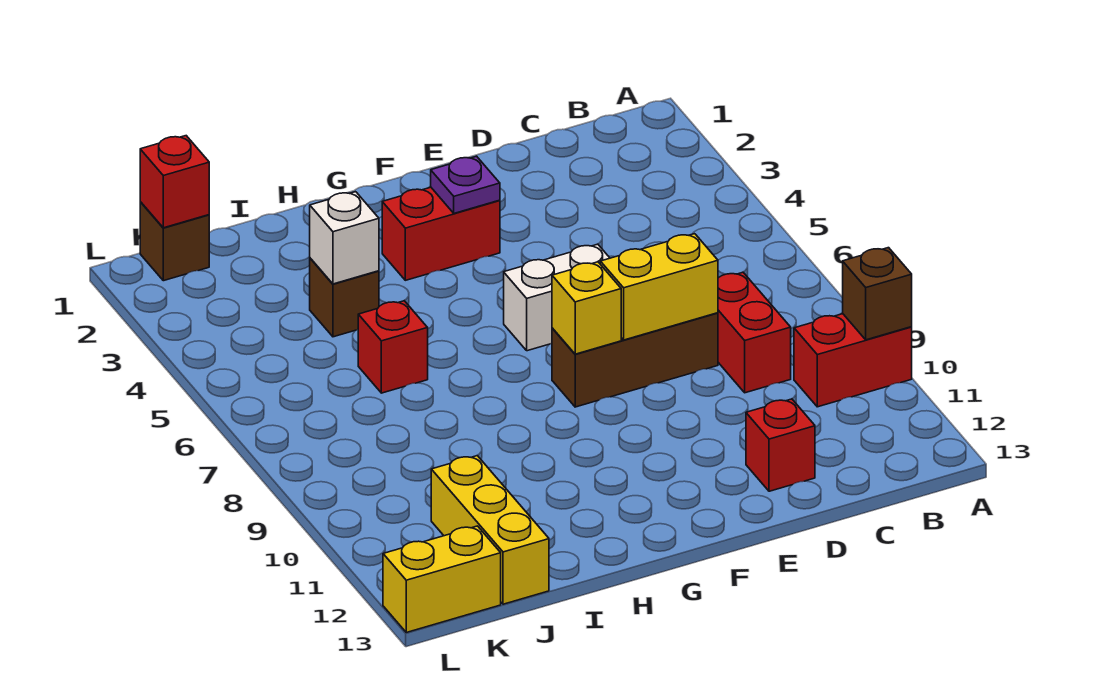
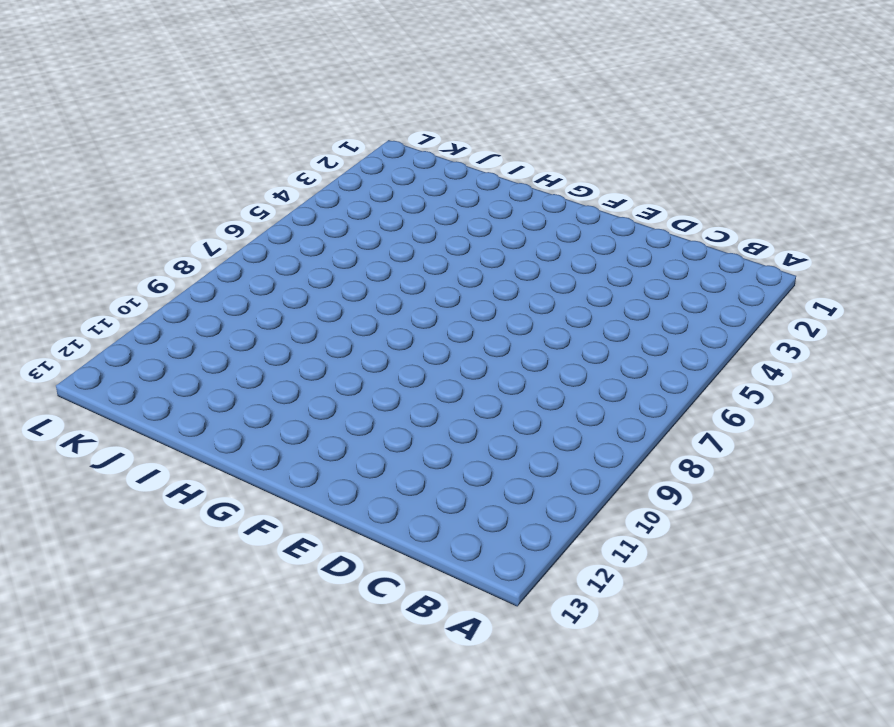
none -> red 1x2 brick [794,314,912,407]
none -> red 1x2 brick [718,272,791,393]
none -> brown 1x3 brick [552,313,718,407]

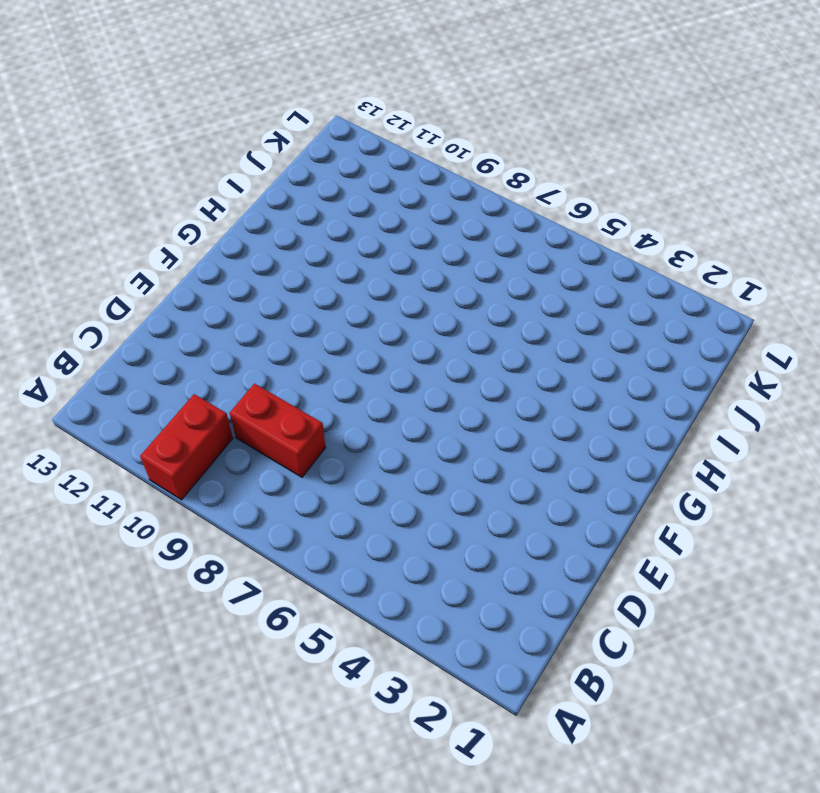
none -> brown 1x3 brick [552,313,718,407]
none -> red 1x1 brick [746,399,815,491]
none -> white 1x2 brick [504,244,609,351]

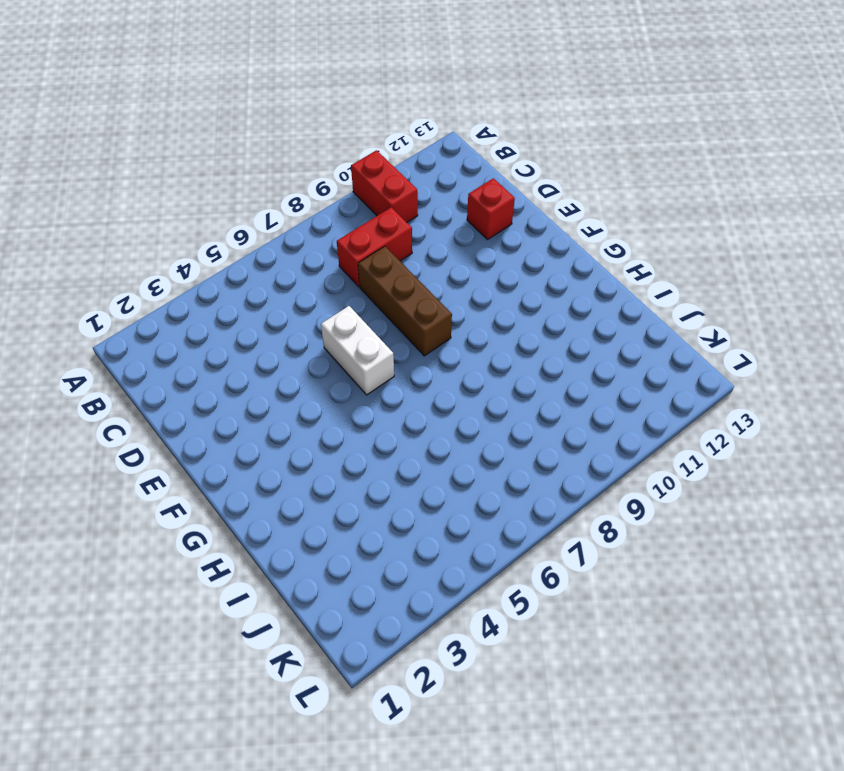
none -> red 1x2 brick [382,187,500,280]
none -> brown 1x1 brick [310,258,379,337]
none -> red 1x1 brick [358,301,428,393]

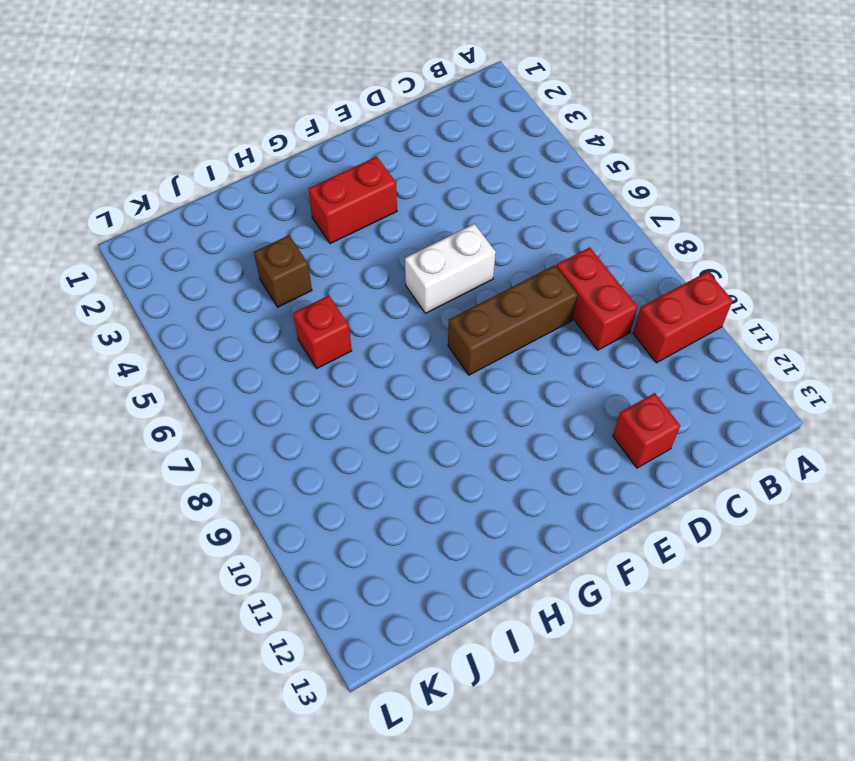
none -> yellow 1x3 brick [431,456,549,604]
none -> brown 1x1 brick [140,202,209,281]
none -> yellow 1x2 brick [383,526,501,632]

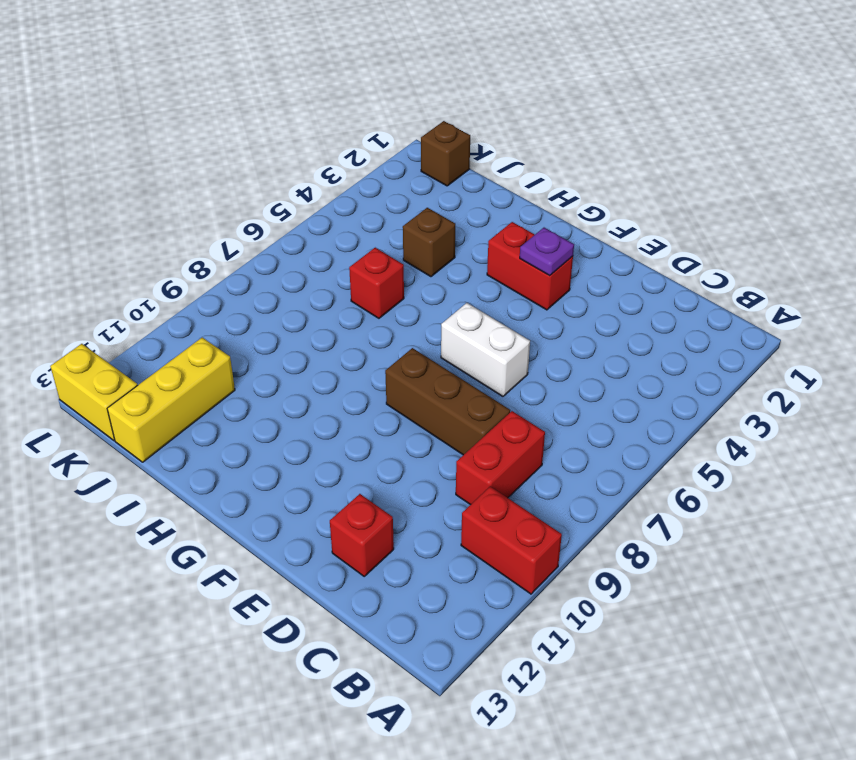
none -> brown 1x1 brick [843,248,912,340]
none -> yellow 1x2 brick [600,234,718,340]
none -> yellow 1x1 brick [552,262,621,354]

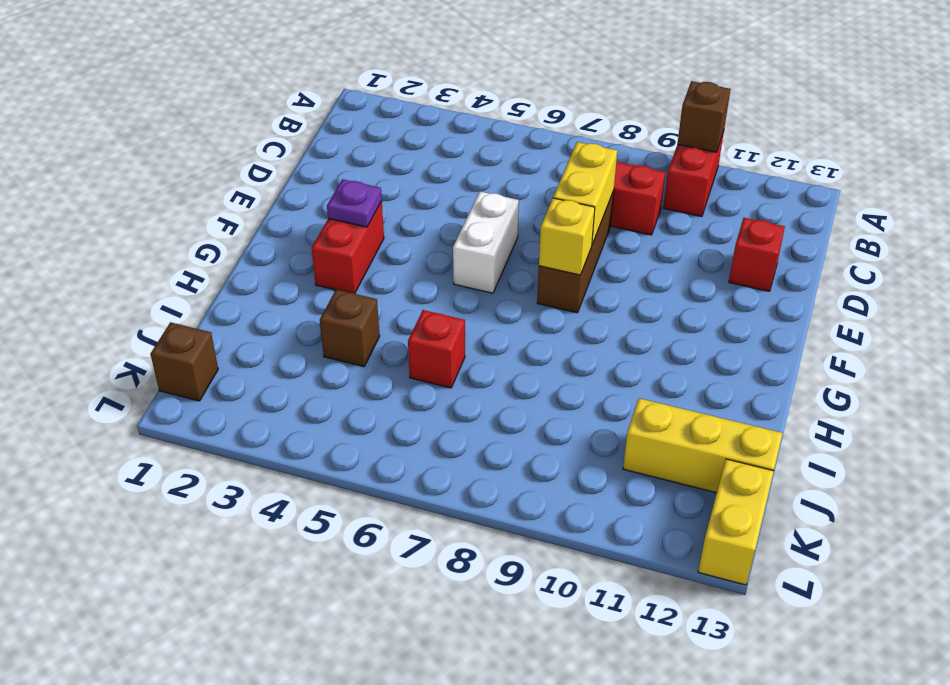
none -> white 1x1 brick [310,192,379,284]
none -> red 1x1 brick [140,136,209,228]

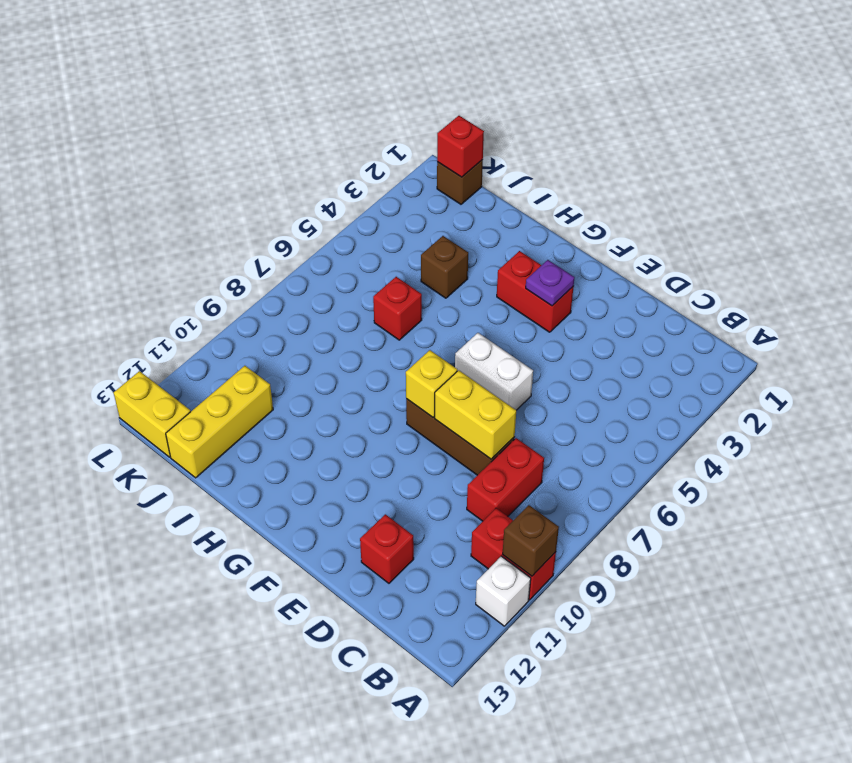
white 1x1 brick [476,556,531,626] -> white 1x1 brick moved to [310,192,379,284]

